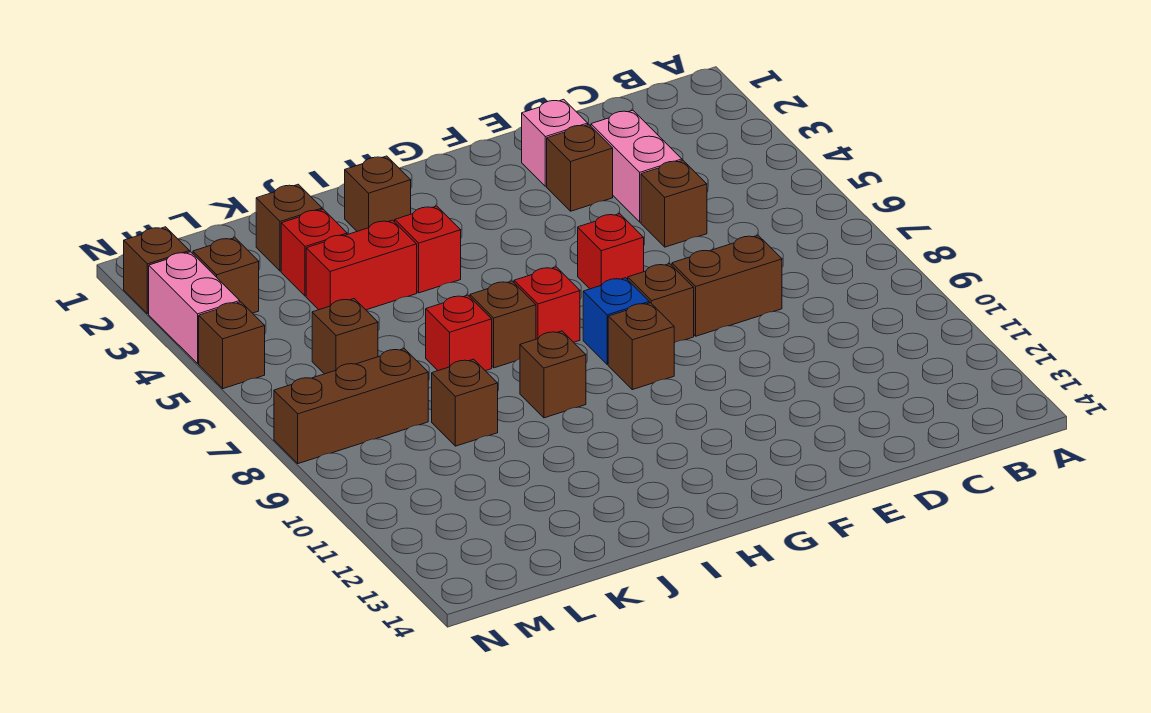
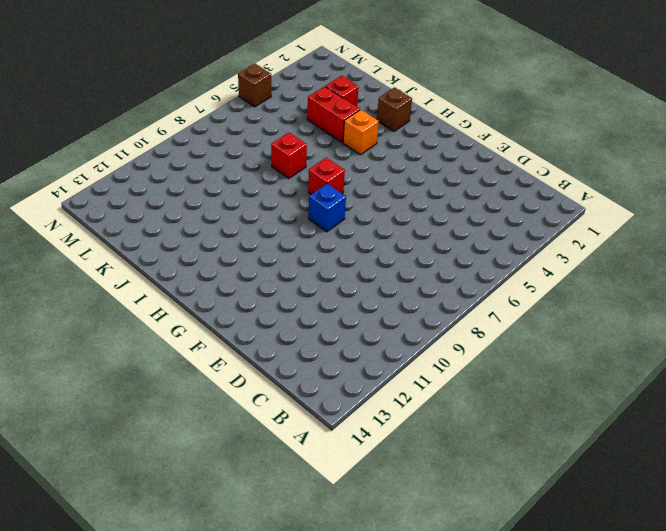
orange 1x1 brick [343,110,379,155] -> red 1x1 brick [395,206,461,293]
none -> pink 1x2 brick [591,110,682,222]
none -> brown 1x1 brick [641,160,707,247]
none -> brown 1x2 brick [672,235,782,336]

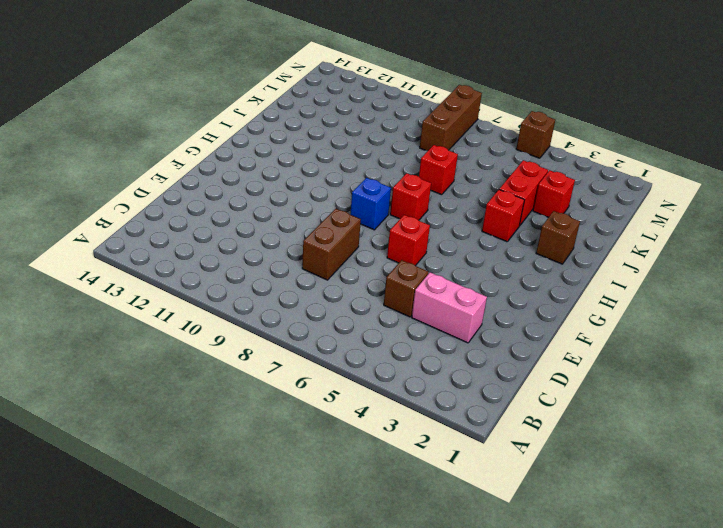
none -> pink 1x1 brick [522,99,588,186]
none -> brown 1x1 brick [547,124,613,211]
none -> brown 1x1 brick [628,264,694,343]

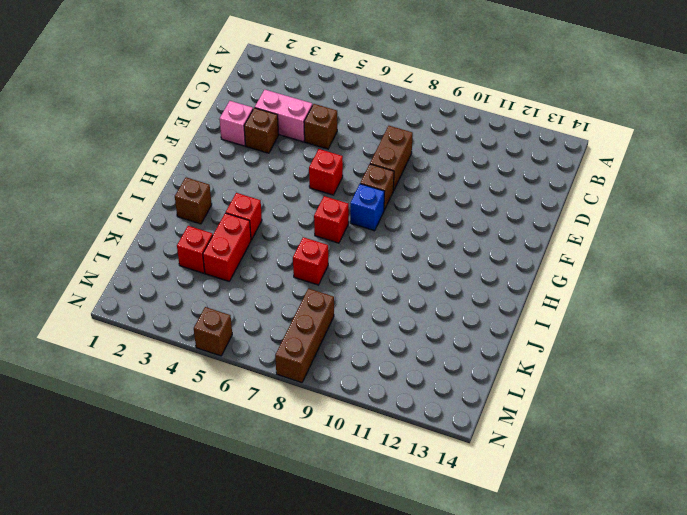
none -> brown 1x1 brick [608,303,674,390]
none -> brown 1x1 brick [470,281,536,368]
none -> brown 1x1 brick [520,331,586,418]

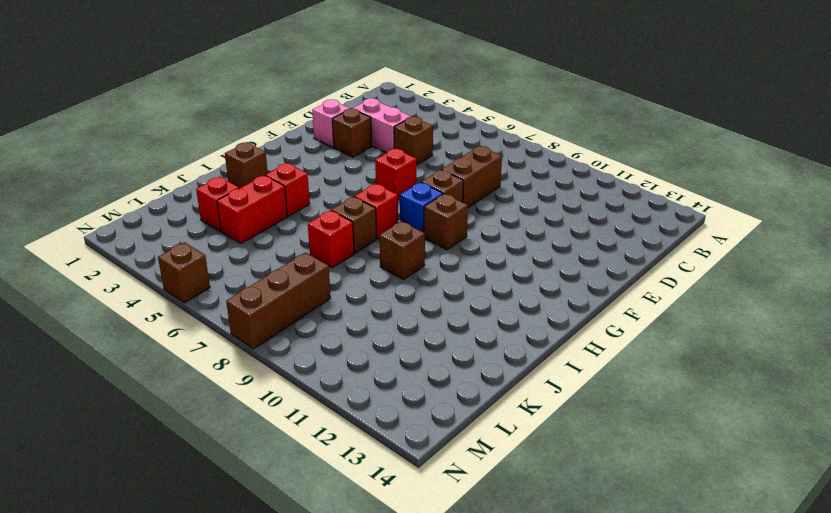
none -> brown 1x1 brick [256,184,322,271]
none -> brown 1x1 brick [432,359,498,446]
none -> brown 1x1 brick [312,299,378,374]

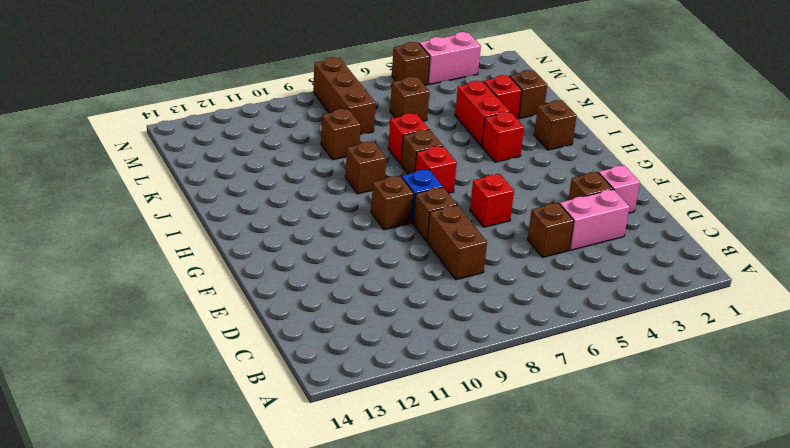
none -> brown 1x1 brick [193,238,259,313]
none -> brown 1x1 brick [124,227,190,314]

